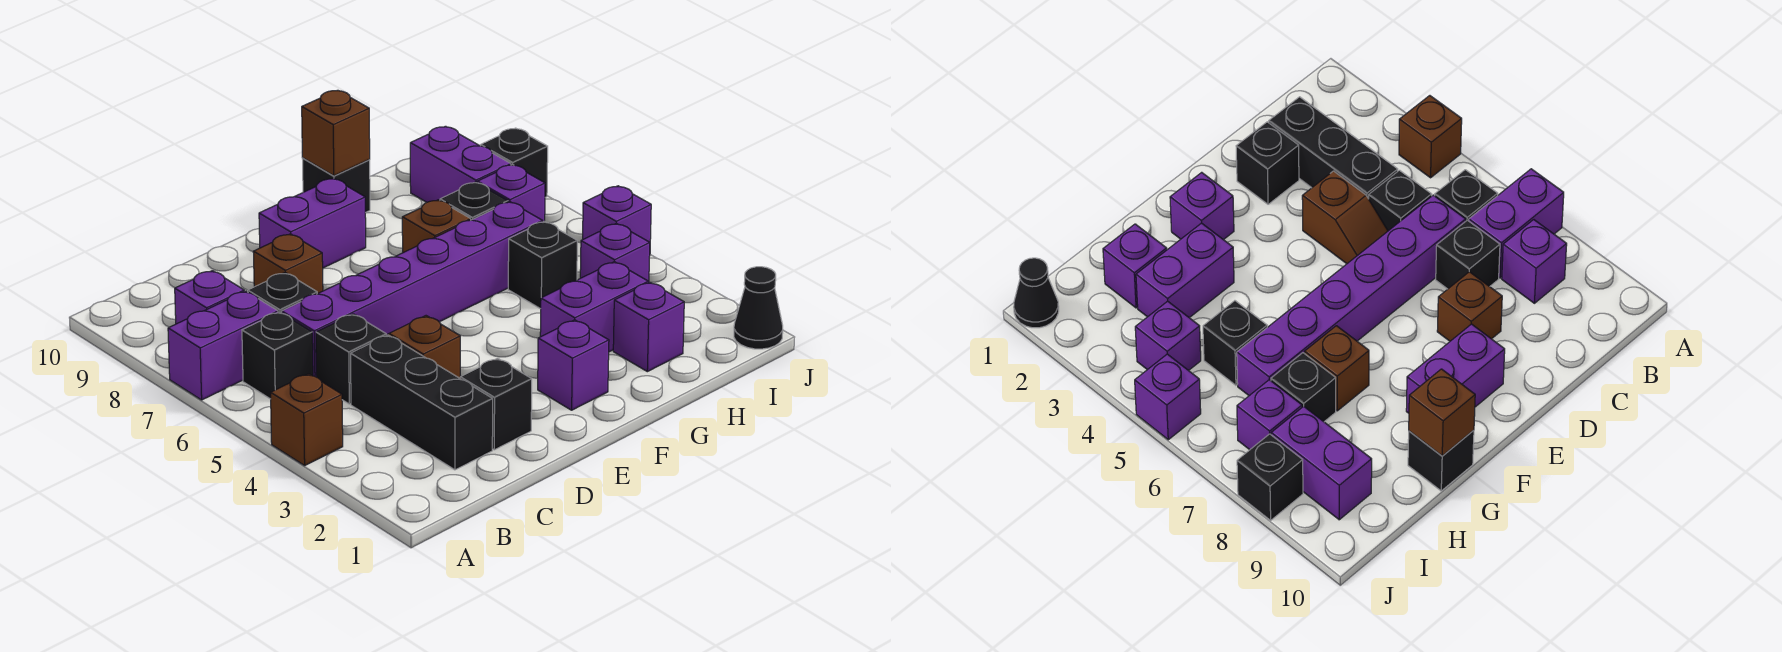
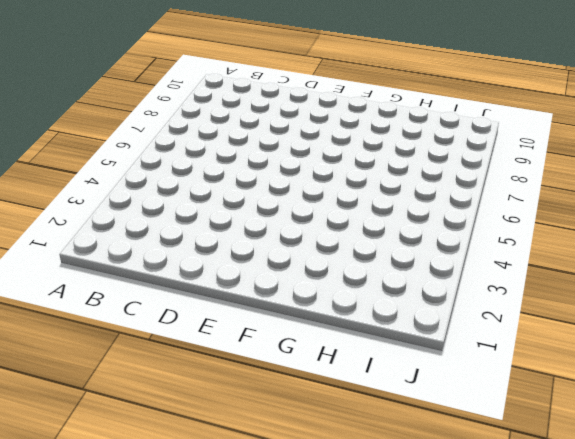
none -> brown 1x1 brick [271,374,343,466]
none -> purple 1x2 brick [168,291,278,400]
none -> black 1x1 brick [242,312,313,399]

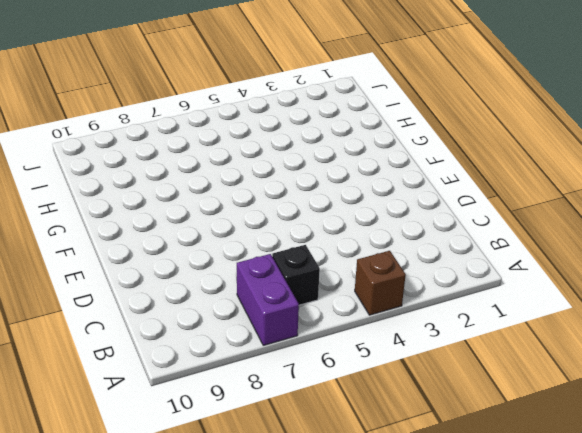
none -> purple 1x1 brick [175,271,244,324]
none -> black 1x3 brick [351,335,493,470]
none -> black 1x1 brick [316,314,386,404]

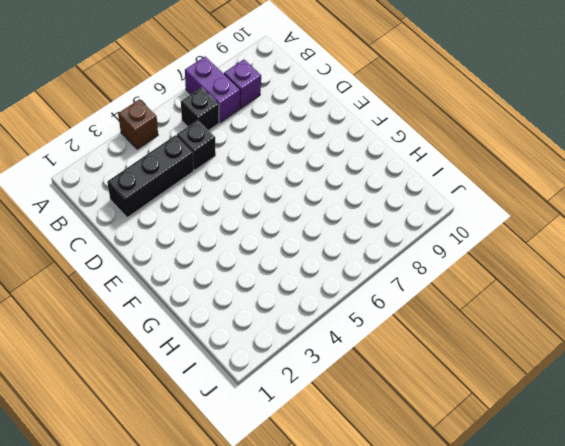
none -> purple 1x6 brick [282,202,543,377]
none -> black 1x1 brick [248,273,317,313]
none -> black 1x1 brick [460,358,532,450]

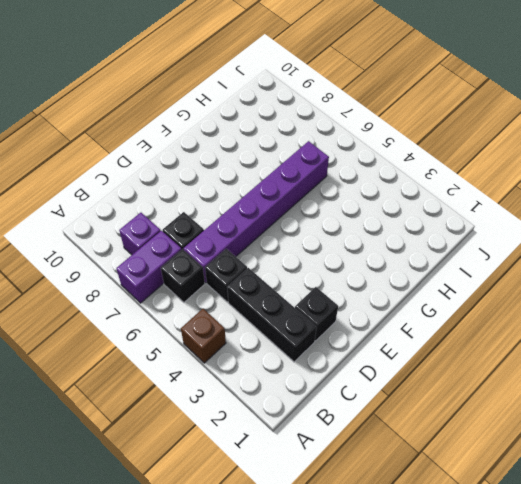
none -> brown 1x2 slope [387,316,460,378]
none -> brown 1x1 brick [253,234,323,294]
none -> purple 1x2 brick [259,178,366,268]

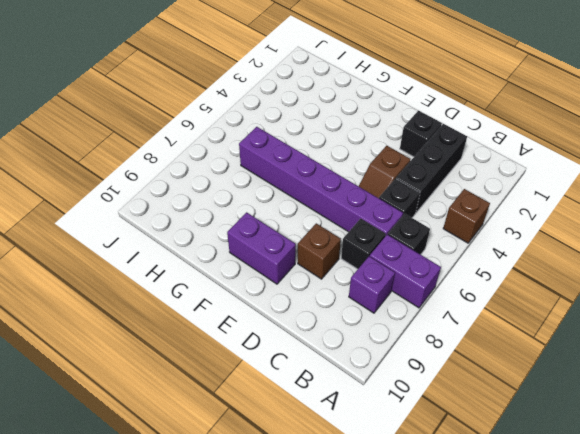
none -> purple 1x1 brick [538,320,609,410]
none -> purple 1x2 brick [540,262,648,352]
none -> brown 1x1 brick [402,200,471,253]

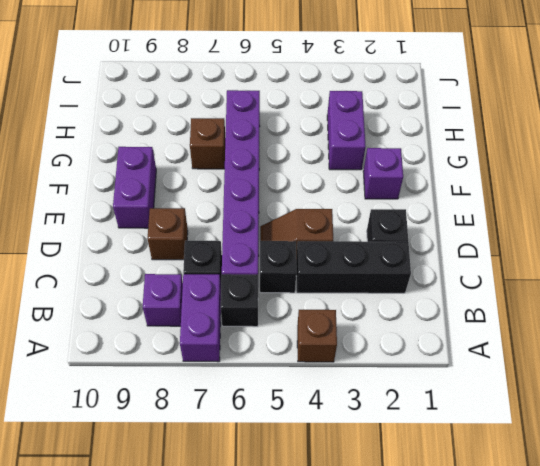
none -> black 1x1 brick [302,158,370,213]
none -> purple 1x1 brick [613,282,684,372]
none -> black 1x1 brick [508,221,577,309]

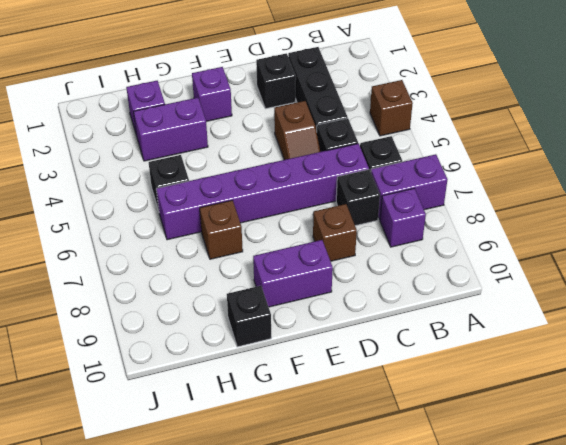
none -> black 1x1 brick [440,182,508,220]
none -> purple 1x1 brick [580,223,650,283]
none -> purple 1x1 brick [477,165,545,222]

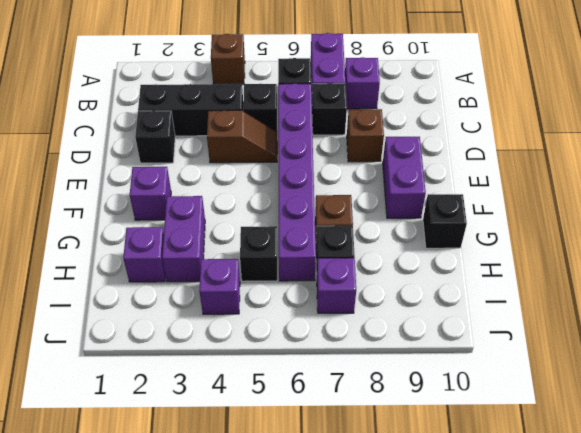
none -> purple 1x2 brick [410,126,511,202]
none -> black 1x1 cone [734,267,783,349]
none -> purple 1x1 brick [583,186,651,243]

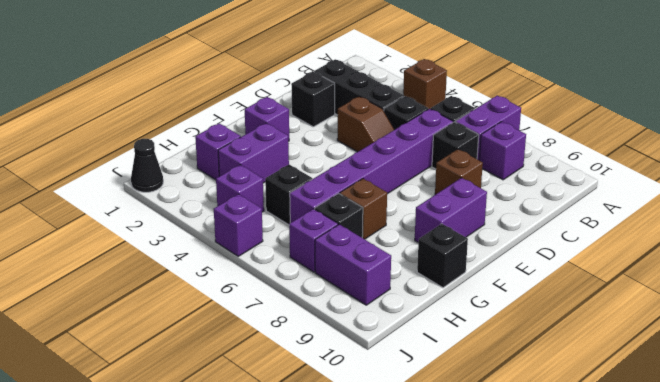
none -> black 1x1 brick [481,128,548,197]
none -> brown 1x1 brick [302,90,370,176]

